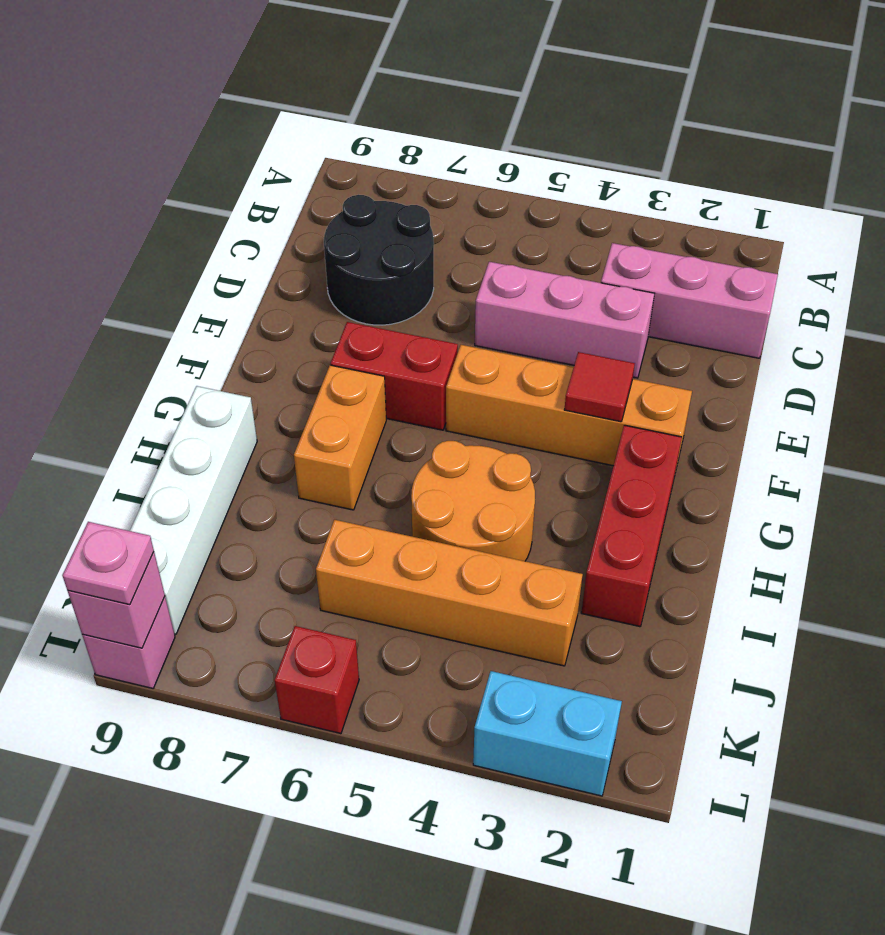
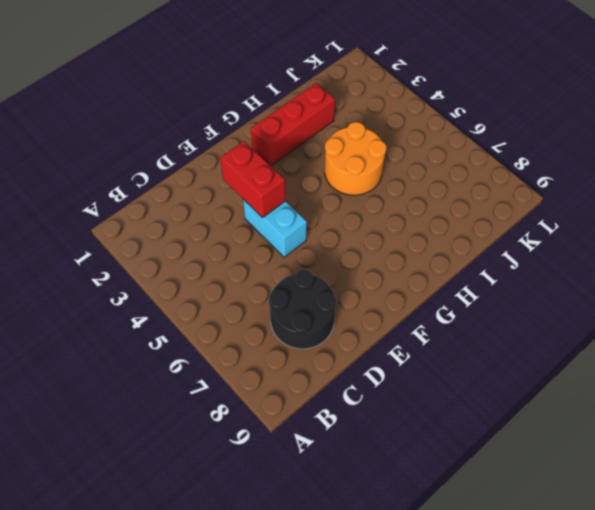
red 1x2 brick [220,141,285,218] -> red 1x2 brick moved to [331,322,458,430]
cyan 1x2 brick [243,199,307,257] -> cyan 1x2 brick moved to [473,671,622,796]
none -> pink 1x3 brick [601,243,778,358]
none -> pink 1x3 brick [475,262,655,378]
none -> orange 1x4 brick [446,345,692,468]

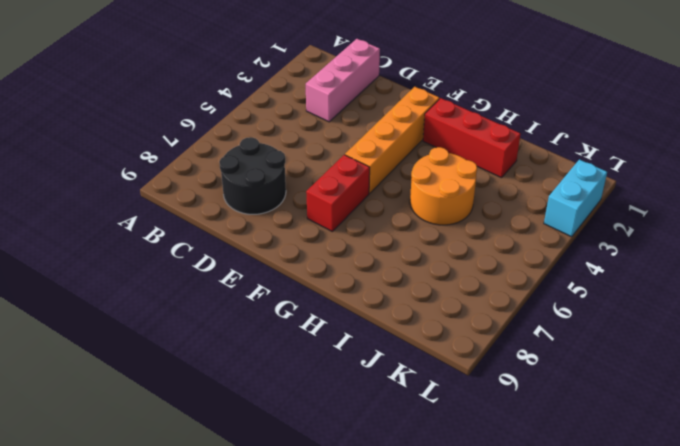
none -> pink 1x3 brick [475,262,655,378]
none -> orange 1x2 brick [294,365,386,510]
none -> white 1x4 brick [130,386,257,634]

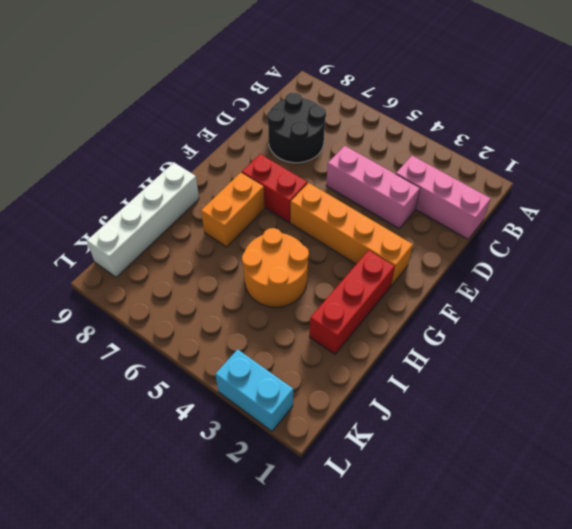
none -> orange 1x4 brick [316,520,583,666]
none -> red 1x1 brick [275,626,359,734]
none -> pink 1x1 brick [82,597,175,688]

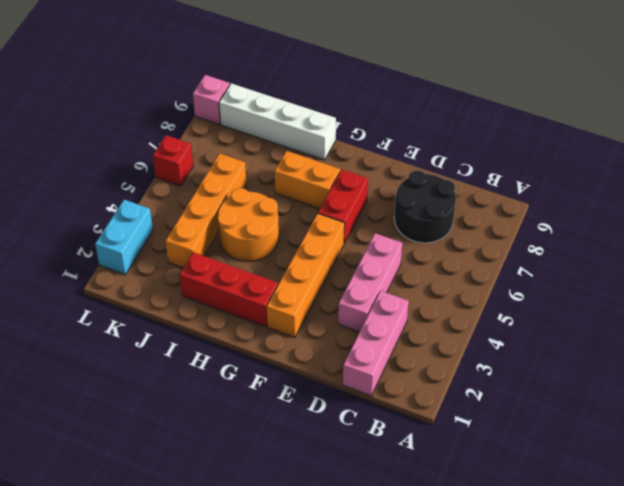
none -> red 1x1 tile [564,352,635,422]
none -> pink 1x1 brick [68,552,165,648]
none -> pink 1x1 plate [62,522,154,605]

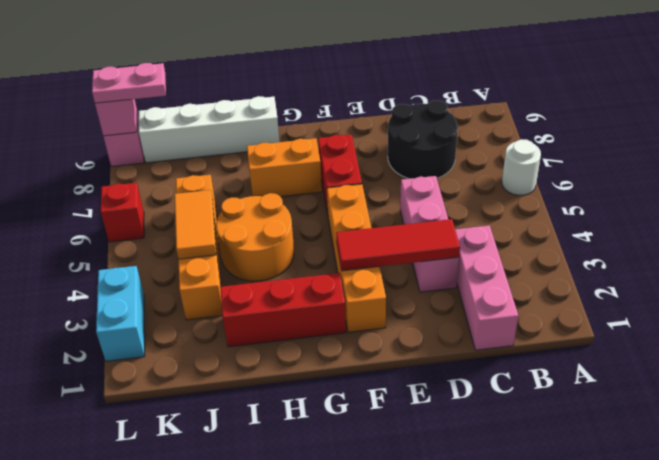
white 1x1 round brick [502,139,541,195] -> none
red 1x3 tile [336,219,460,271] -> red 1x1 tile [564,352,635,422]
orange 1x2 tile [175,190,216,259] -> none
pink 1x2 plate [92,63,166,103] -> pink 1x1 plate [62,522,154,605]

